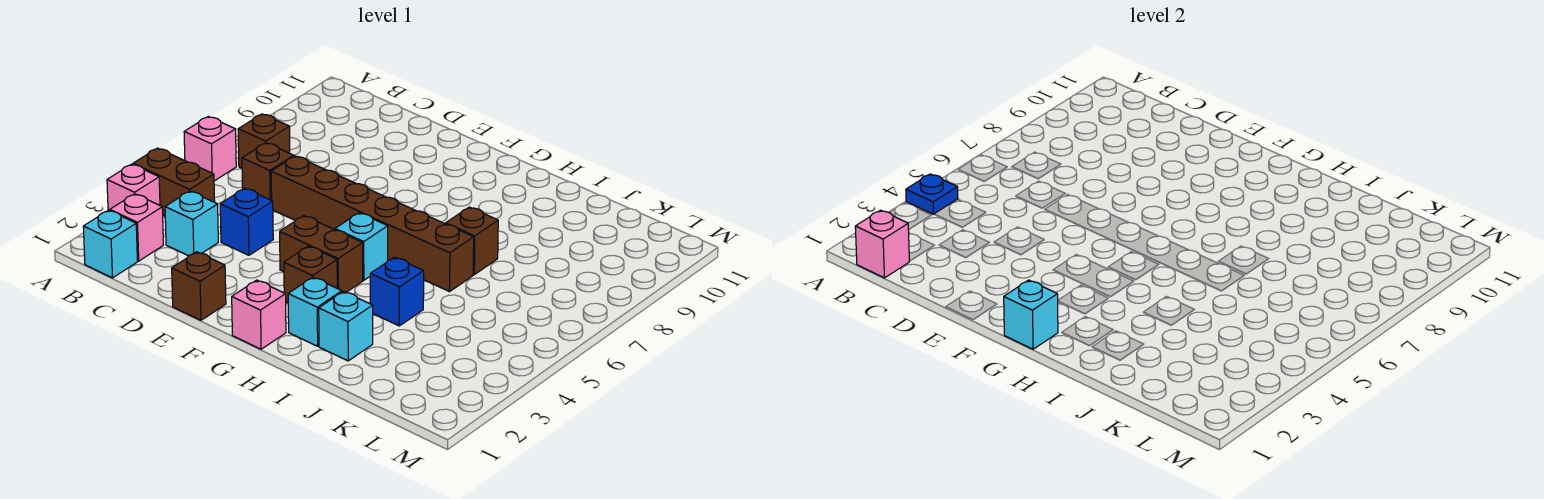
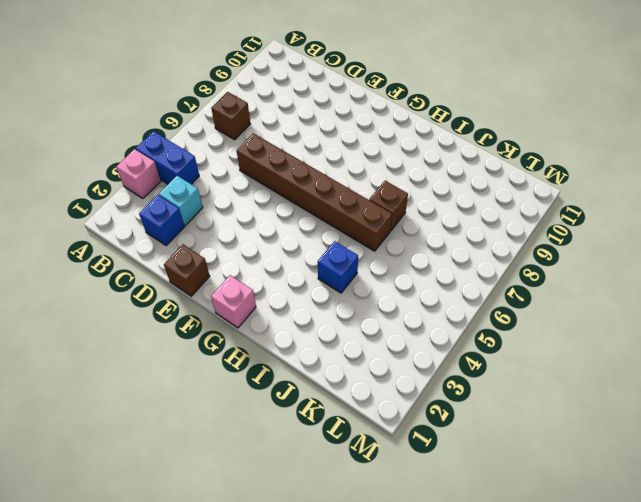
blue 1x2 brick [136,131,199,184] -> brown 1x2 brick [133,148,215,216]
blue 1x1 brick [139,195,184,246] -> blue 1x1 brick moved to [220,188,273,255]
none -> pink 1x1 brick [184,117,236,181]
none -> cyan 1x1 brick [83,210,137,278]
none -> pink 1x1 brick [110,194,163,261]

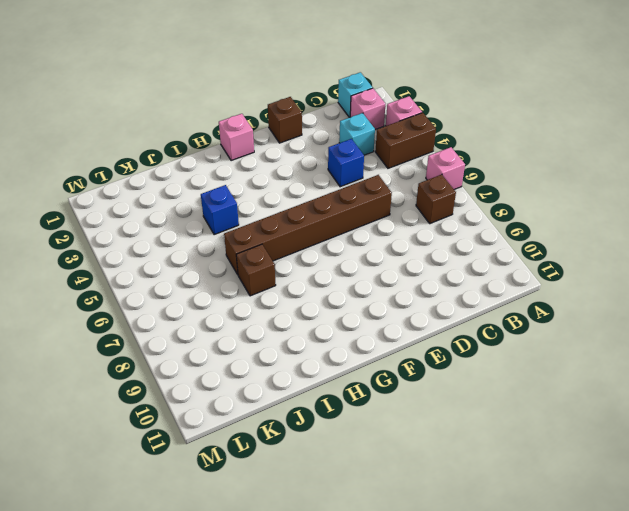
none -> brown 1x1 brick [242,143,294,200]
none -> brown 1x2 brick [280,216,363,292]
none -> brown 1x1 brick [284,246,337,303]

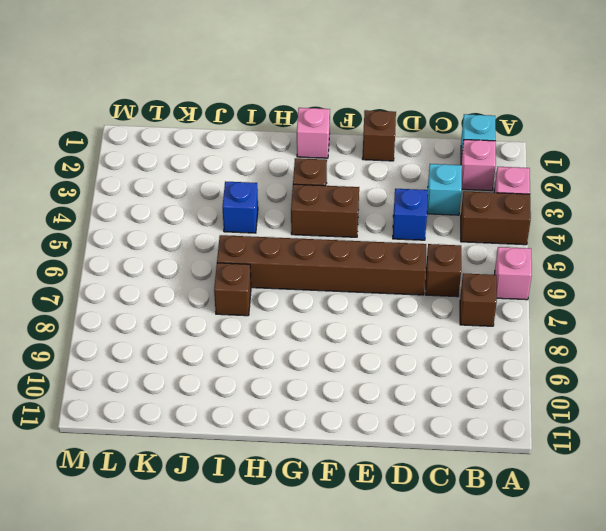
none -> cyan 1x1 brick [335,213,388,280]
none -> cyan 1x1 brick [288,277,342,346]
none -> cyan 1x1 brick [319,292,373,361]

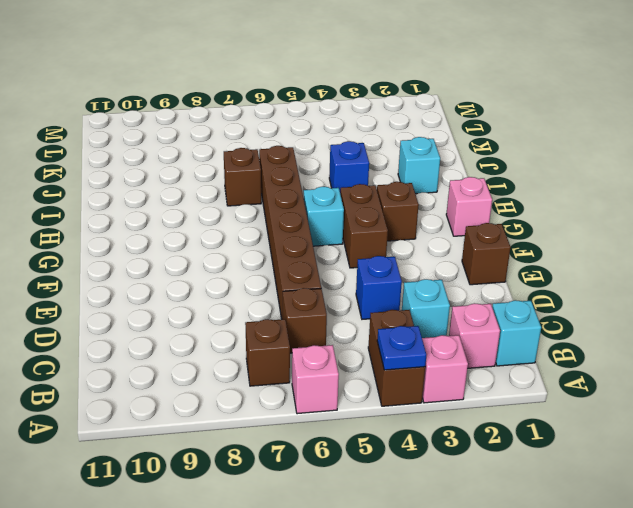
none -> cyan 1x1 brick [288,277,342,346]
none -> pink 1x1 brick [855,210,909,278]
none -> cyan 1x1 brick [1004,280,1058,349]

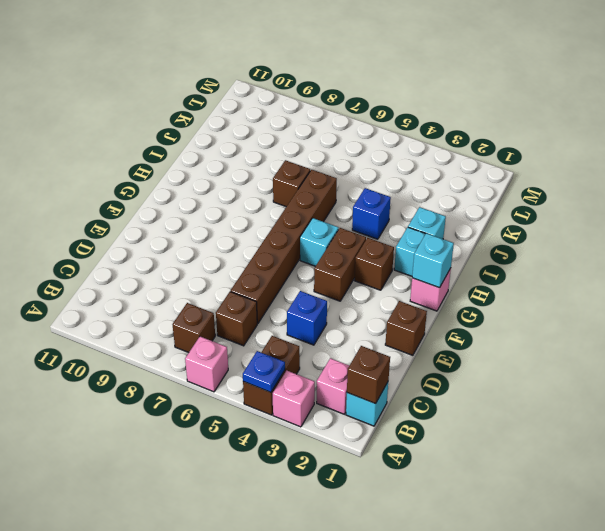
brown 1x1 brick [347,346,390,404] -> pink 1x1 brick [855,210,909,278]
none -> cyan 1x1 brick [165,191,218,256]

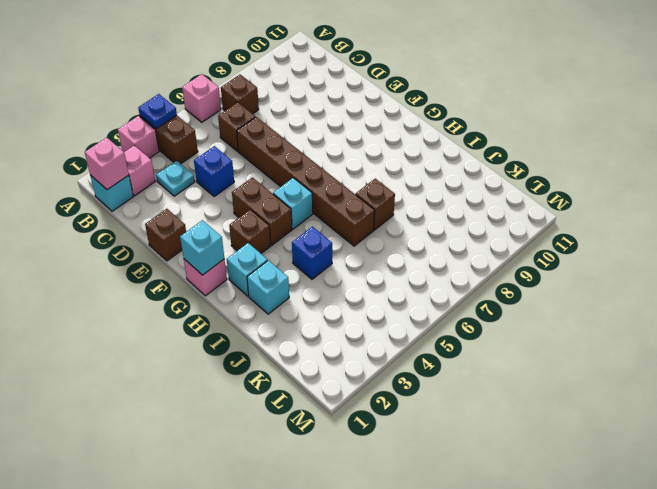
cyan 1x1 plate [156,161,195,196] -> cyan 1x1 brick [165,191,218,256]

